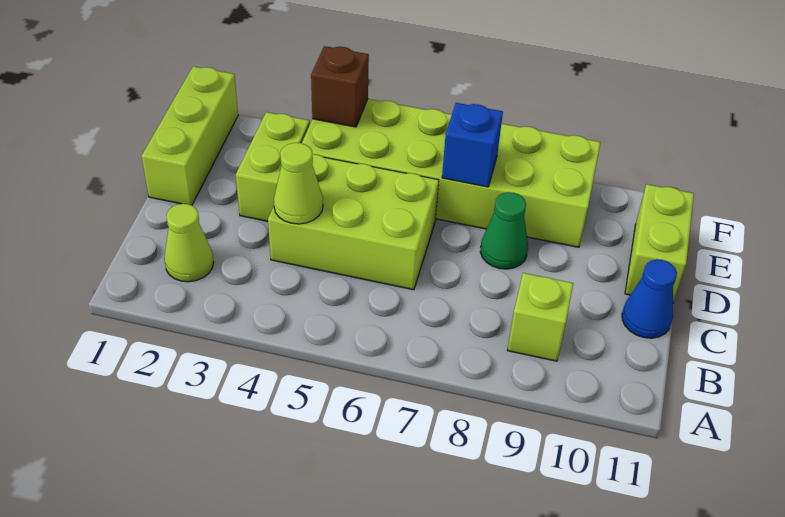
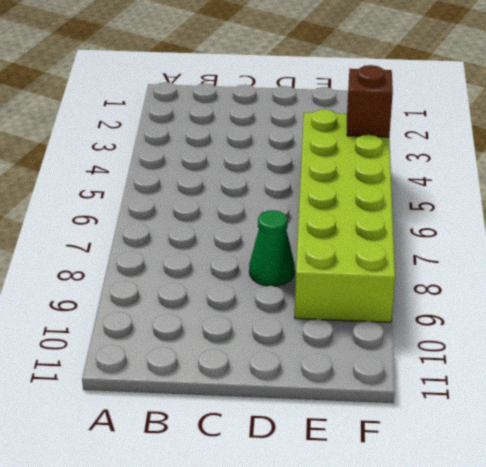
none -> lime 1x1 cone [164,204,214,282]
none -> lime 1x1 brick [508,273,573,361]
none -> lime 2x3 brick [268,154,439,290]

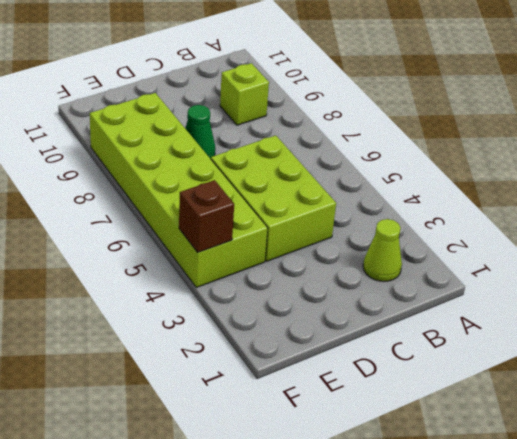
none -> blue 1x1 cone [622,259,677,338]
none -> lime 1x3 brick [142,66,238,205]
none -> lime 1x2 brick [236,112,310,221]

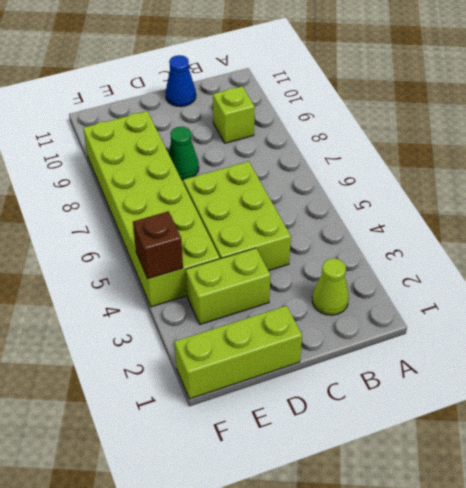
none -> lime 1x2 brick [625,184,694,303]
none -> lime 1x1 cone [274,143,323,224]
none -> blue 1x1 brick [442,103,503,187]

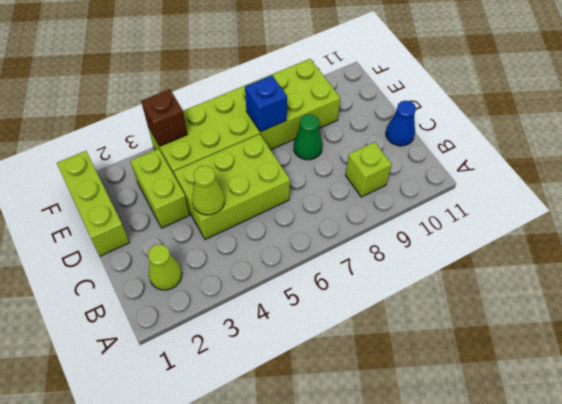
none -> lime 1x2 brick [625,184,694,303]

